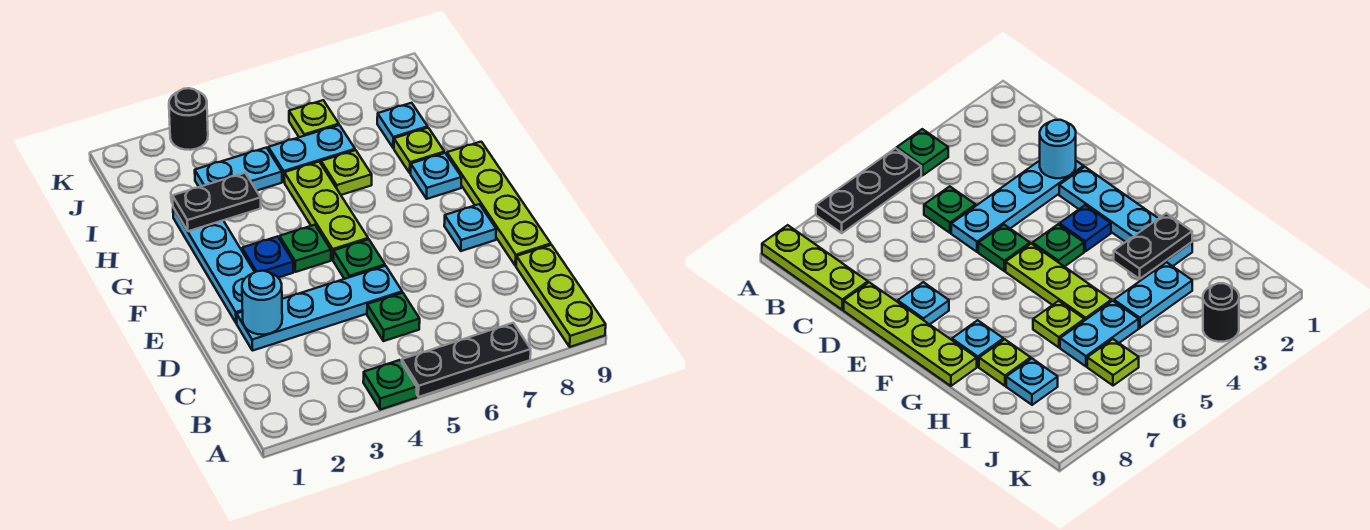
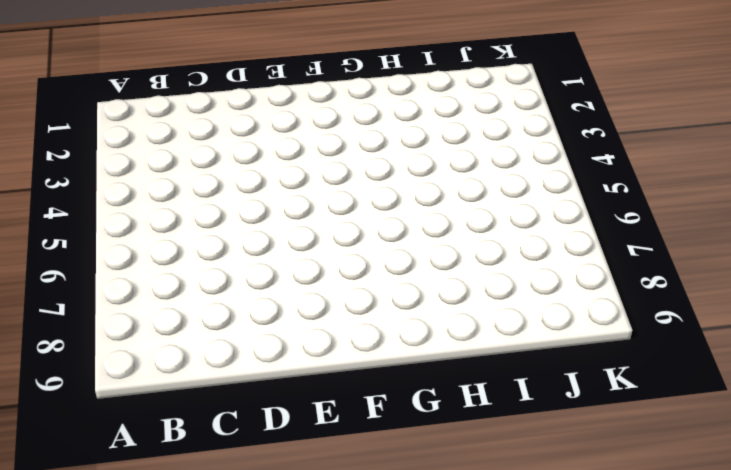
none -> green 1x1 plate [363,360,417,410]
none -> black 1x3 plate [402,323,531,397]
none -> lime 1x3 plate [516,245,606,347]

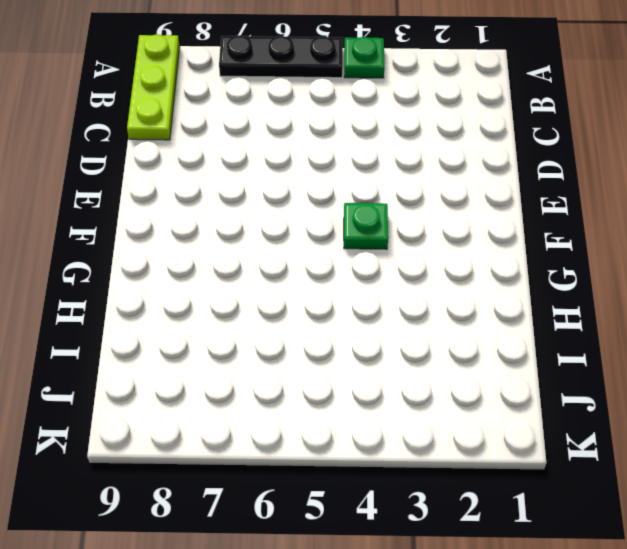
none -> green 1x1 plate [367,293,420,341]
none -> cyan 1x4 plate [237,266,402,351]
none -> lime 1x4 plate [447,142,551,266]

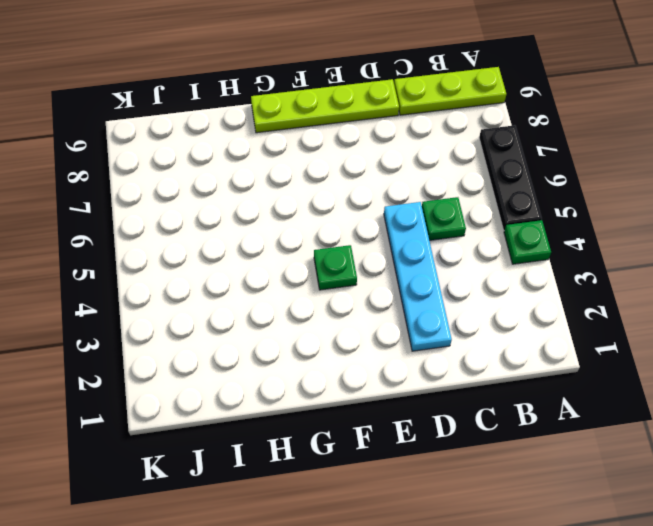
none -> cyan 1x4 plate [173,208,255,323]
none -> green 1x1 plate [333,239,385,279]
none -> cyan 1x1 plate [444,204,496,251]

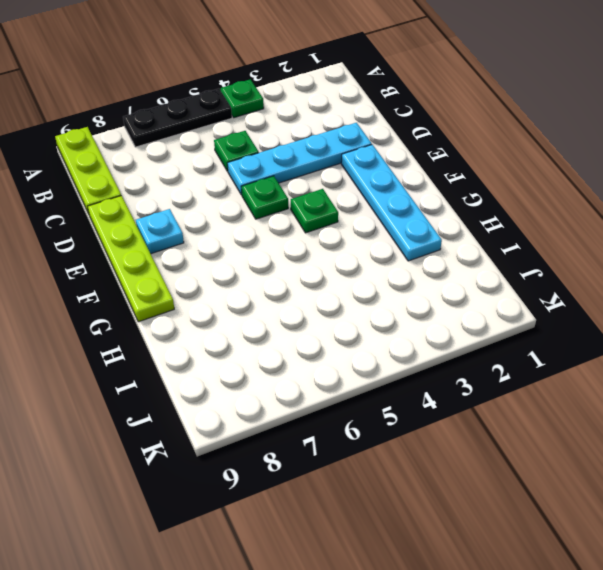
none -> blue 1x1 plate [242,236,293,278]
none -> lime 1x3 plate [284,162,368,260]
none -> cyan 1x1 plate [411,153,462,199]

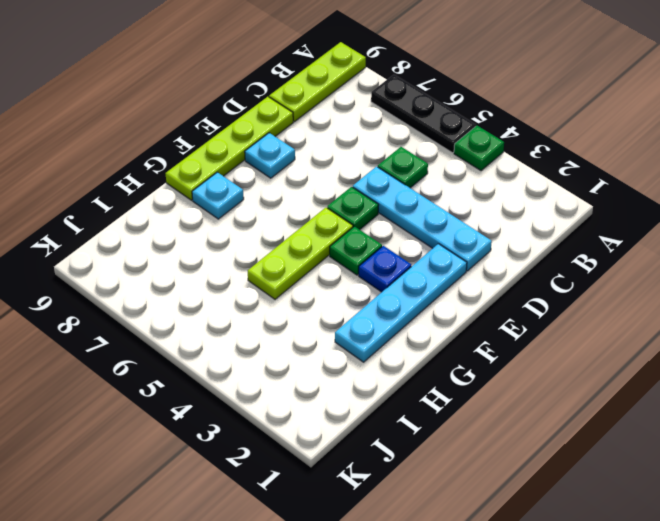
none -> lime 1x1 plate [321,150,372,195]
none -> lime 1x1 plate [394,128,444,173]
none -> cyan 1x2 plate [195,148,282,191]

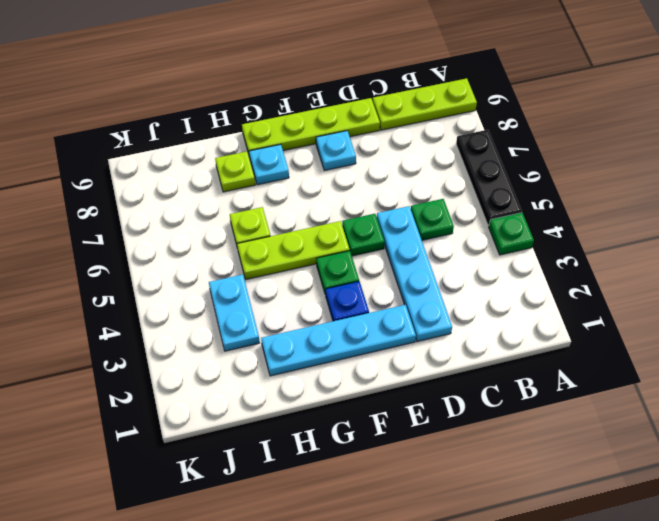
none -> cyan 1x2 plate [268,125,355,182]
none -> cyan 1x1 plate [377,103,428,148]
none -> lime 1x1 plate [289,100,339,137]

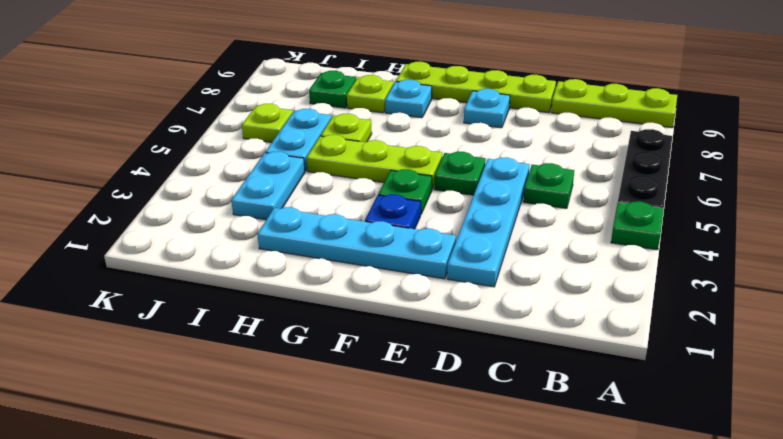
green 1x1 plate [309,71,356,108] -> cyan 1x1 plate [377,103,428,148]
none -> black 1x1 round brick [169,88,208,150]
none -> cyan 1x1 round brick [242,271,282,335]
none -> black 1x2 plate [173,173,261,231]

